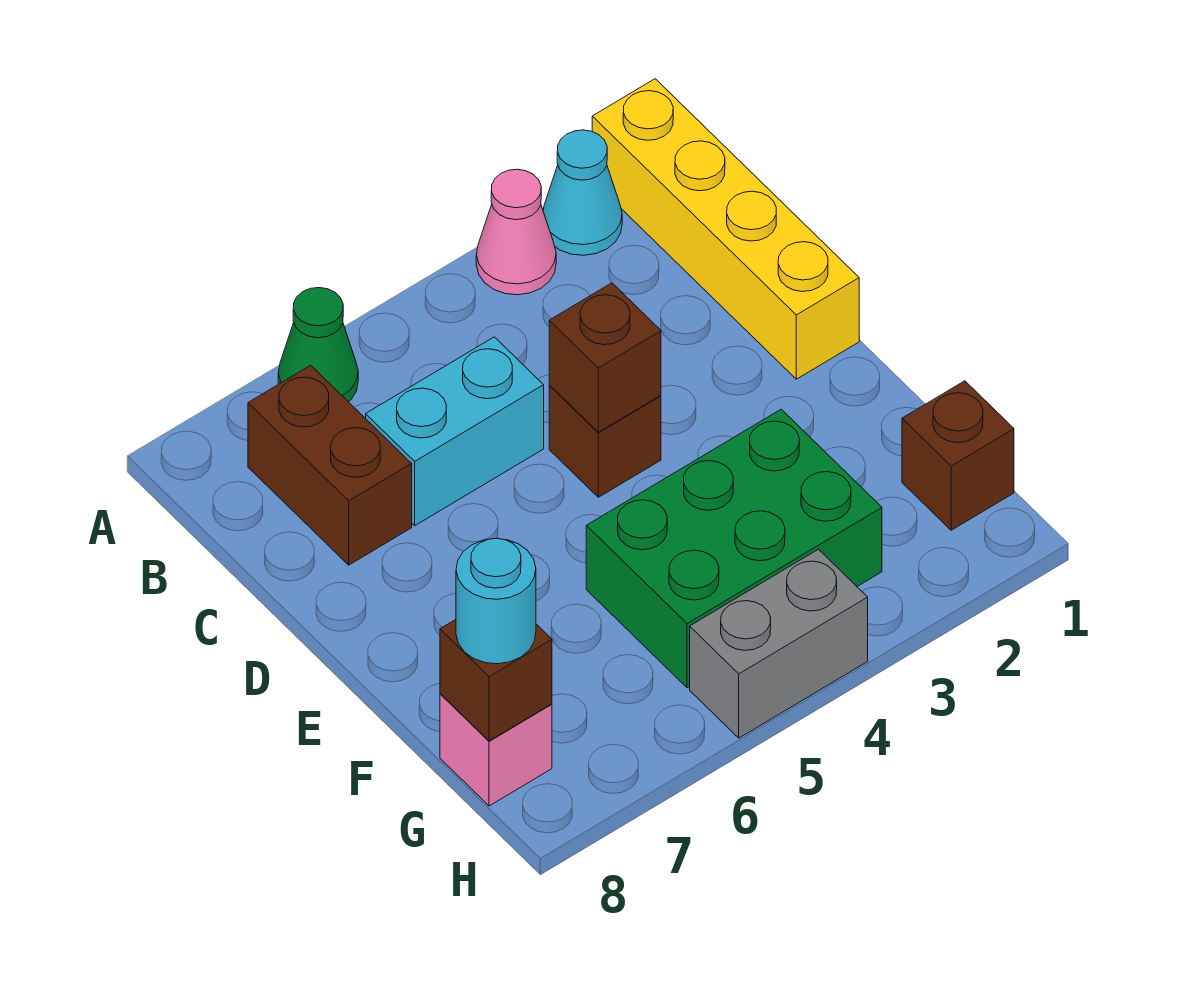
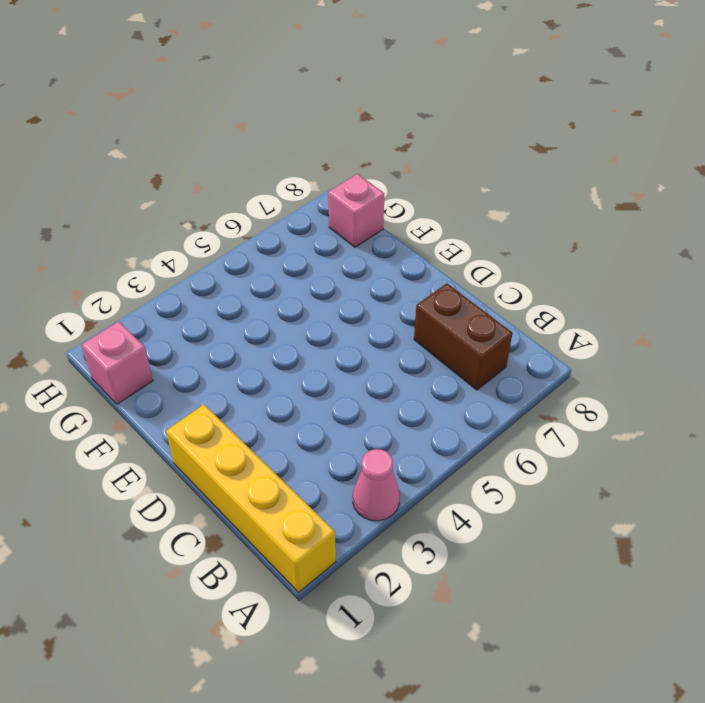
pink 1x1 brick [82,322,153,404] -> brown 1x1 brick [902,381,1014,530]
none -> cyan 1x1 cone [543,130,622,255]
none -> green 1x1 cone [278,288,358,402]
none -> cyan 1x2 brick [366,337,544,526]

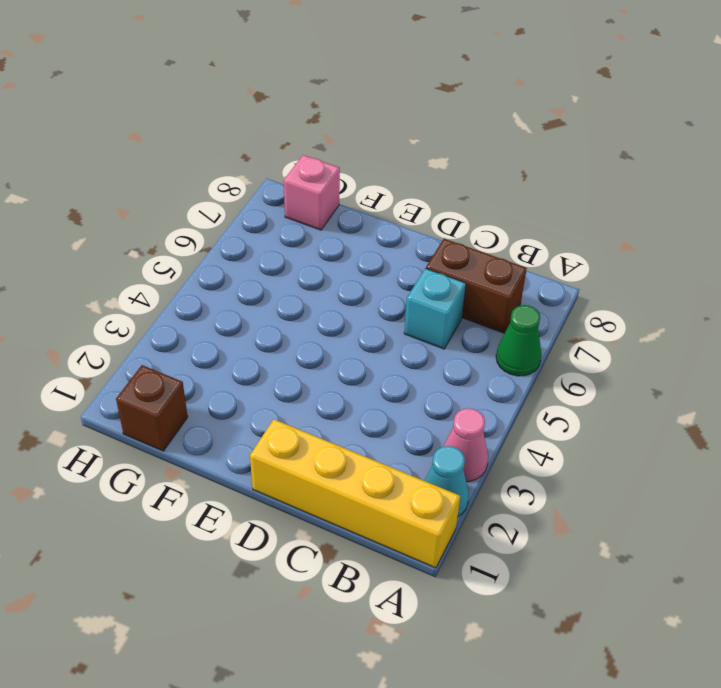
cyan 1x1 brick [404,268,466,349] -> cyan 1x2 brick [366,337,544,526]
none -> brown 1x1 brick [549,385,661,497]
none -> green 2x3 brick [586,409,882,688]
none -> grey 1x2 brick [690,549,868,738]

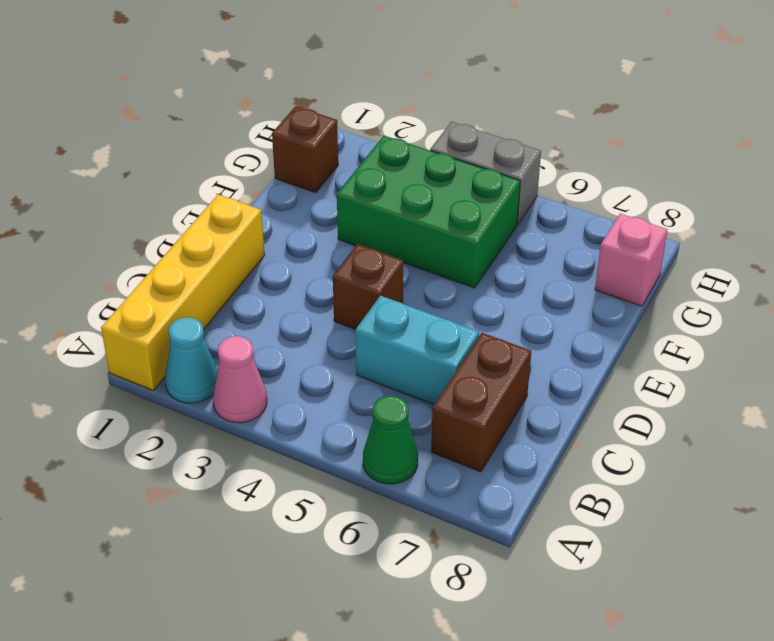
none -> brown 1x1 brick [549,283,661,432]
none -> brown 1x1 brick [440,620,552,741]
none -> cyan 1x1 round brick [456,538,536,664]

